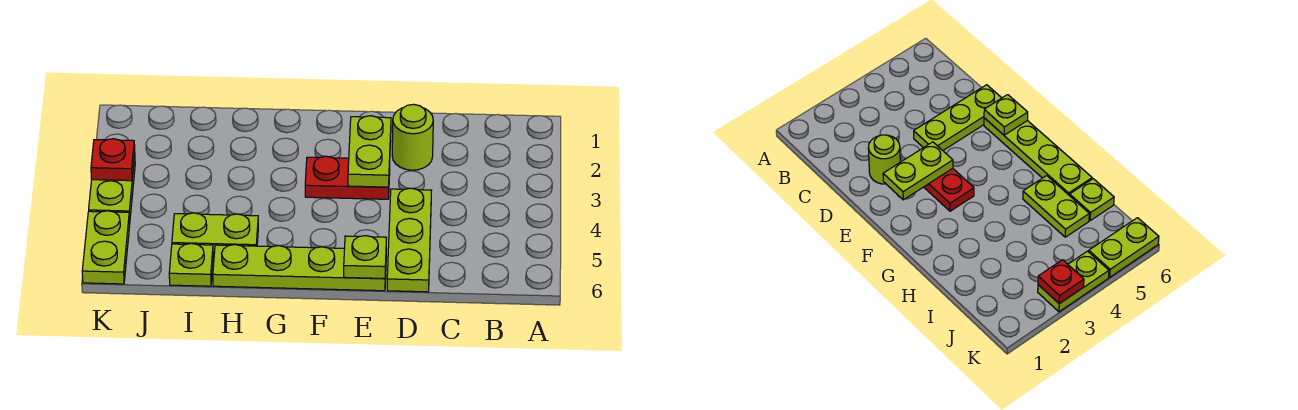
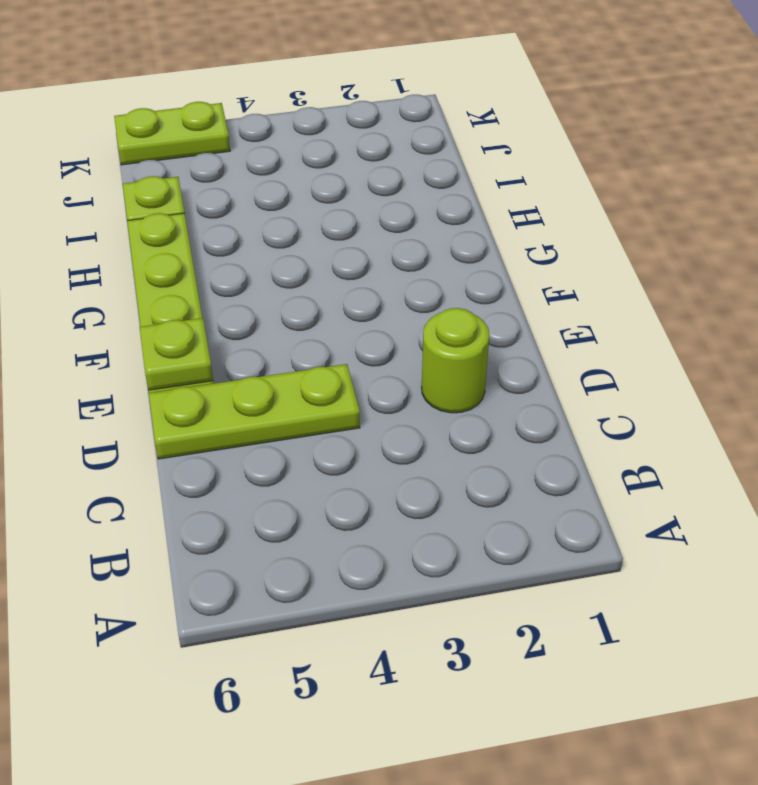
none -> red 1x2 plate [305,156,390,199]
none -> lime 1x2 plate [172,213,258,255]

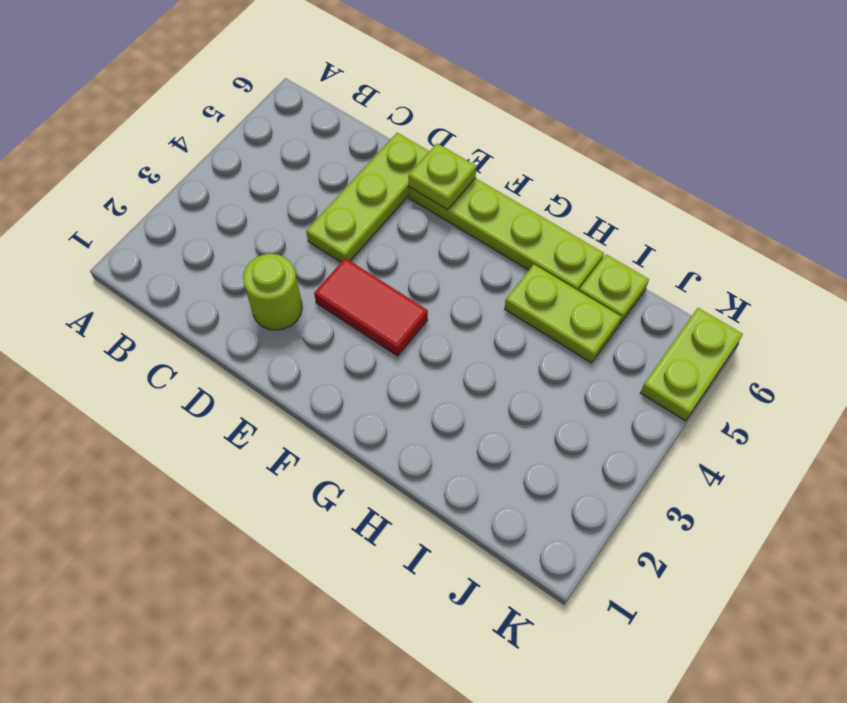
red 1x2 tile [314,258,428,356] -> red 1x2 plate [305,156,390,199]
none -> lime 1x2 plate [89,156,135,218]
none -> lime 1x2 plate [348,116,391,187]

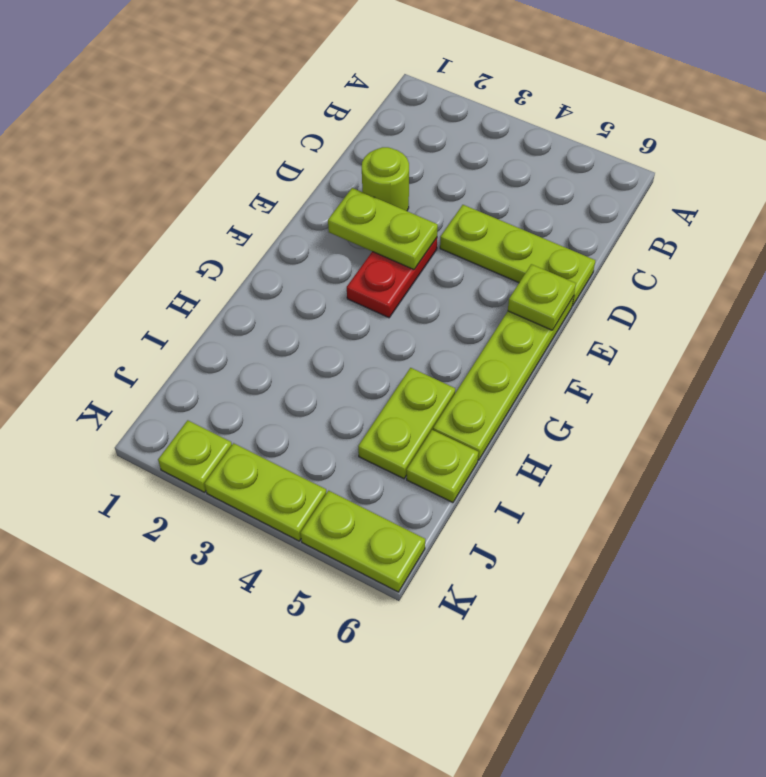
lime 1x1 plate [158,420,232,492] -> none
none -> red 1x1 plate [91,139,135,181]

